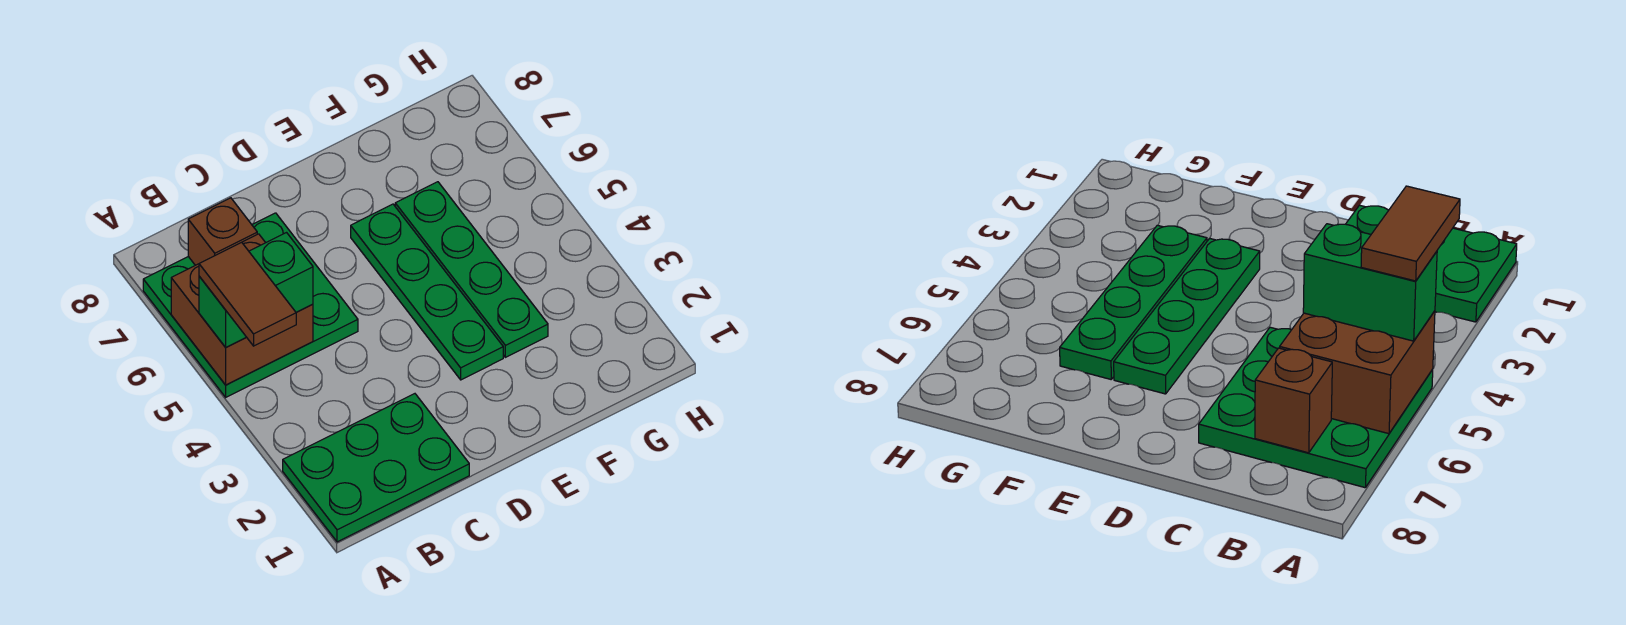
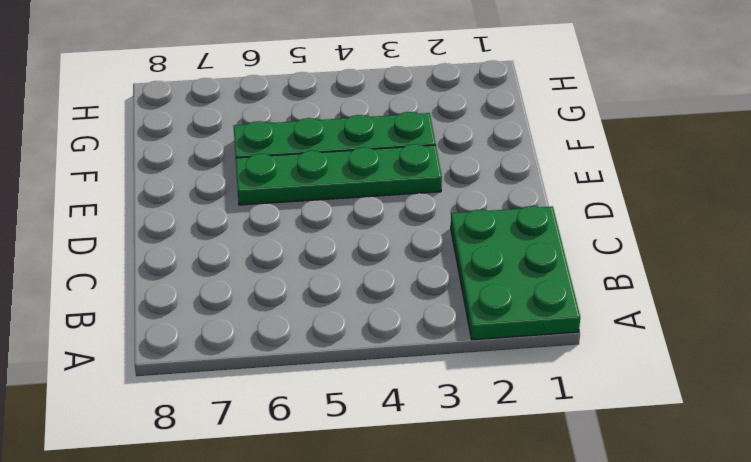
none -> green 3x3 plate [143,213,358,397]
none -> brown 2x2 brick [171,234,313,385]

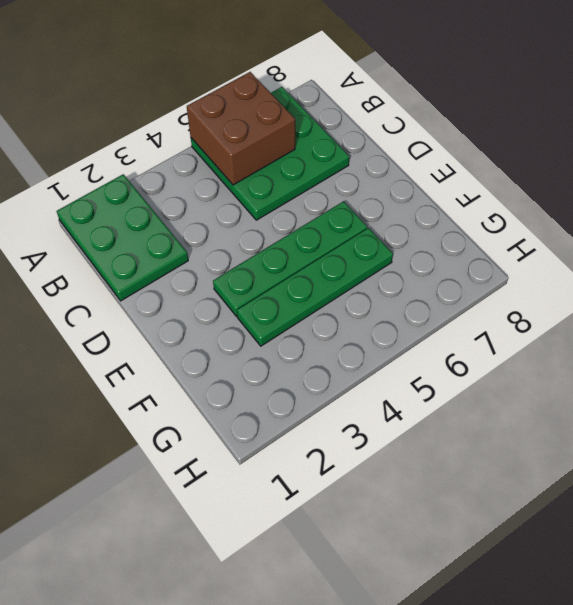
none -> brown 1x1 brick [188,198,257,265]
none -> green 1x2 brick [199,233,313,347]

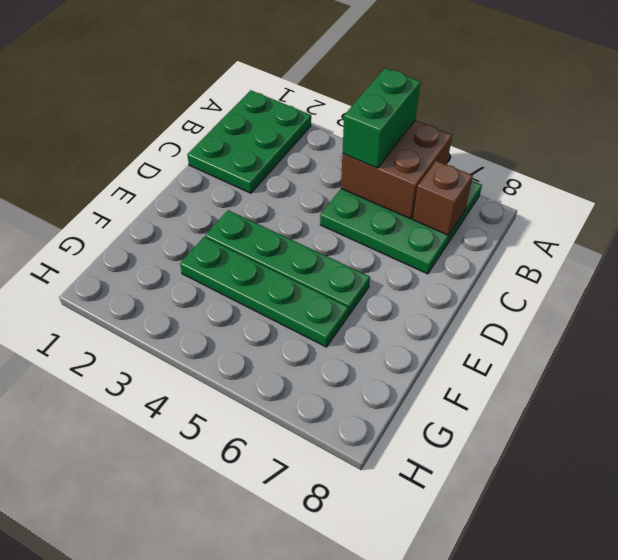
none -> brown 1x2 tile [199,242,296,346]

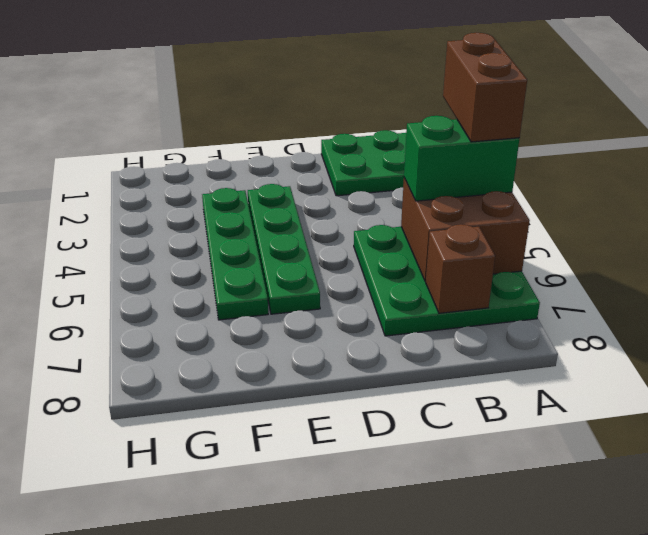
brown 1x2 brick [443,33,527,142] -> brown 1x2 tile [199,242,296,346]

